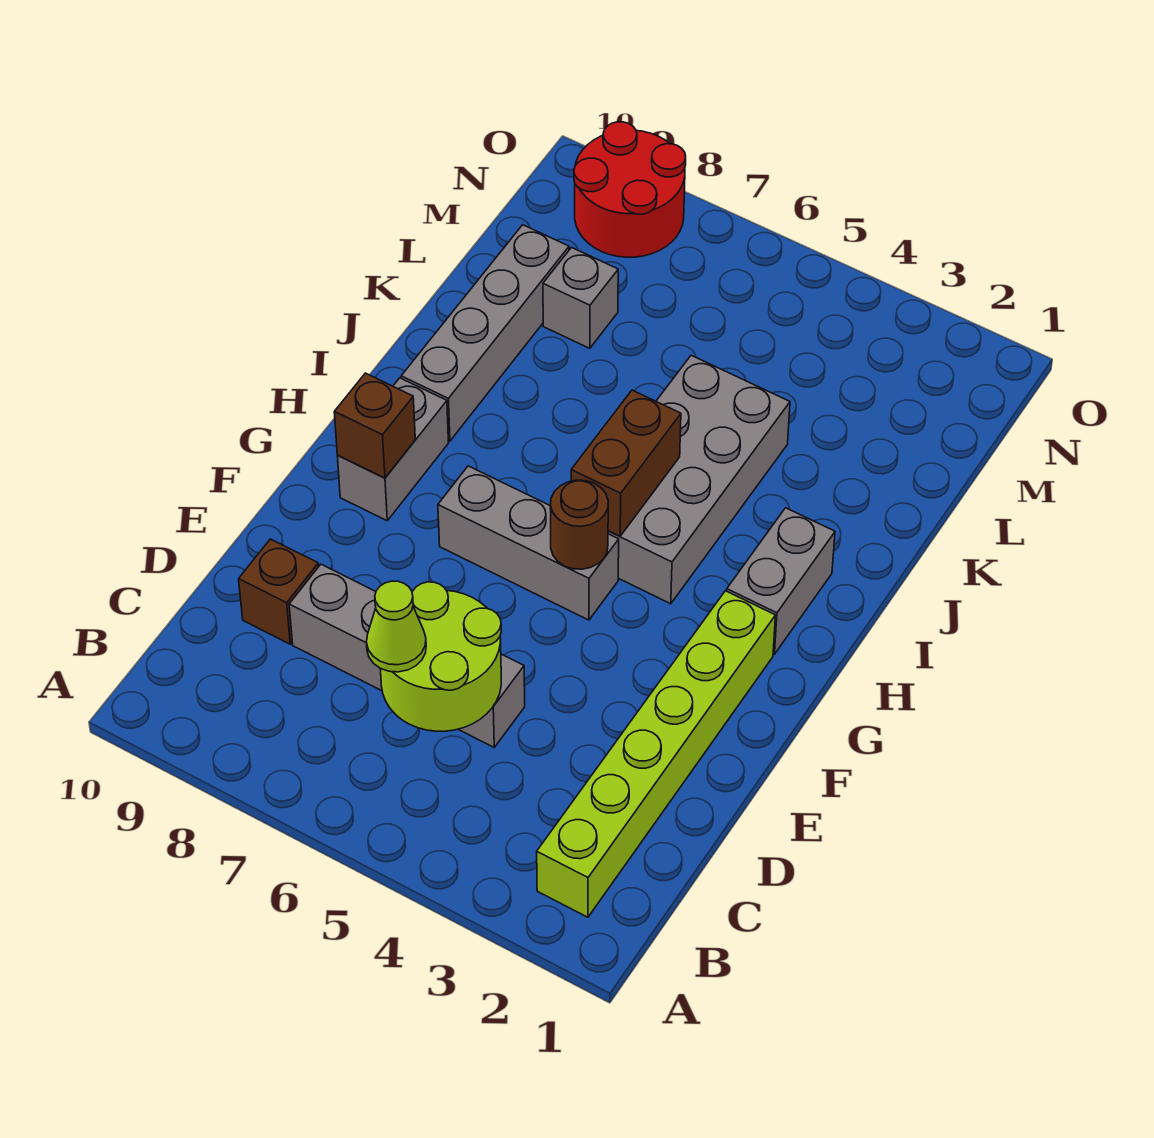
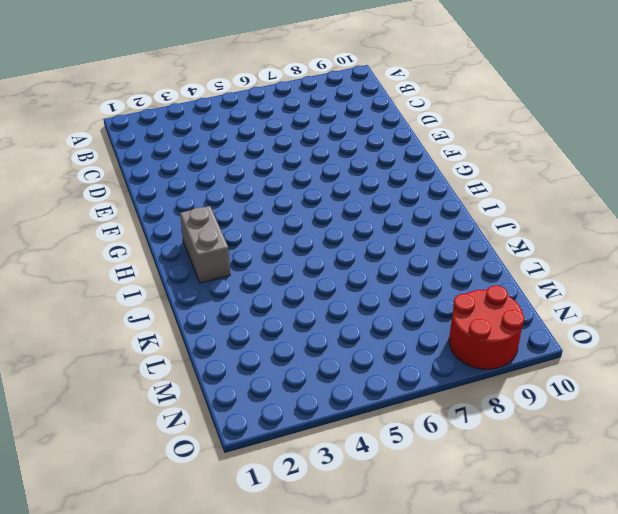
none -> lime 1x6 brick [537,591,775,917]
none -> grey 1x4 brick [289,564,525,747]
none -> brown 1x1 brick [239,539,319,644]

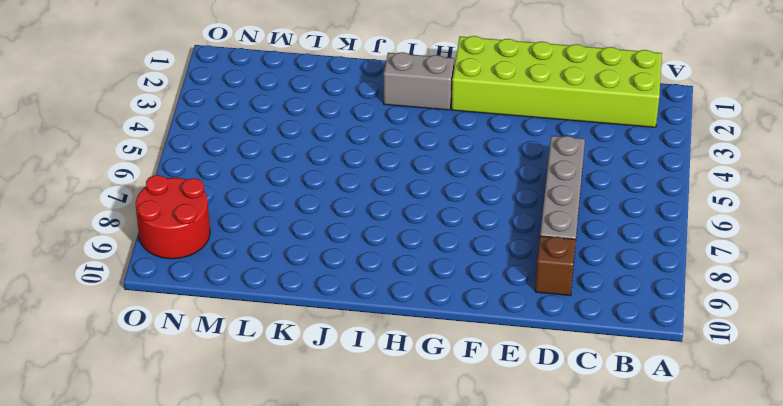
lime 2x6 brick [452,36,662,127] -> lime 1x6 brick [537,591,775,917]
none -> grey 1x3 brick [438,466,619,620]
none -> grey 1x2 brick [337,378,449,521]
none -> grey 2x4 brick [608,355,790,604]

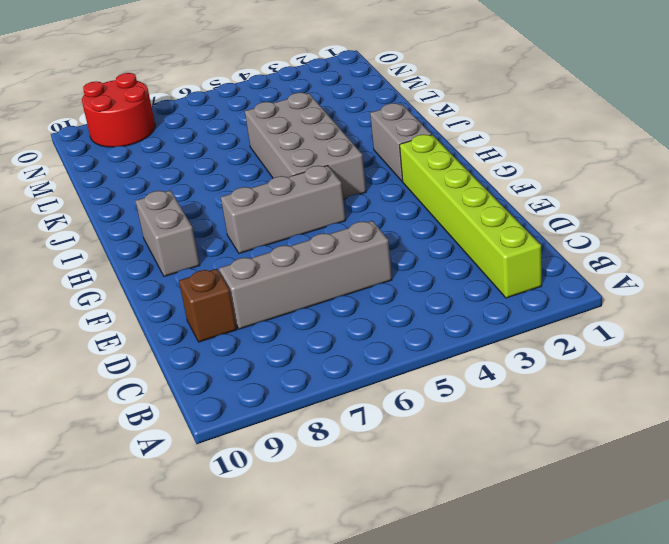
none -> grey 1x4 brick [401,225,569,441]
none -> grey 1x1 brick [543,247,618,348]
none -> lime 2x2 round brick [381,582,501,731]

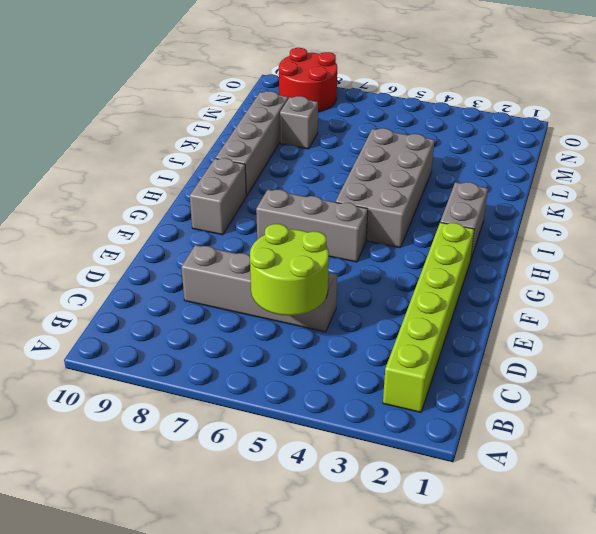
none -> brown 1x1 brick [239,539,319,644]
none -> brown 1x1 round brick [550,480,608,569]
none -> brown 1x1 brick [334,373,415,478]

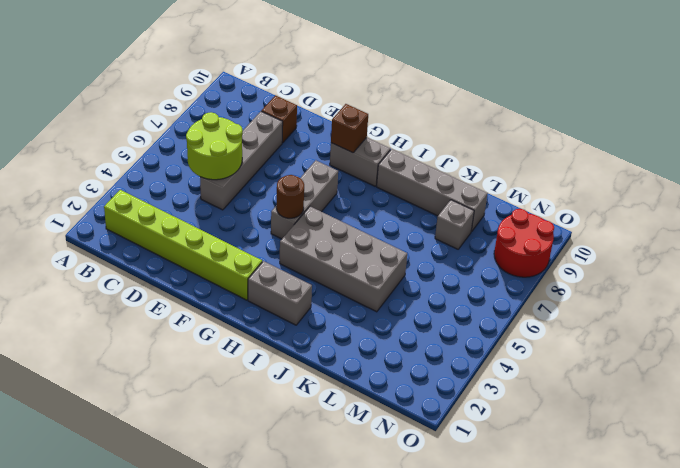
none -> brown 1x2 brick [571,390,681,536]
none -> lime 1x1 cone [366,581,426,672]

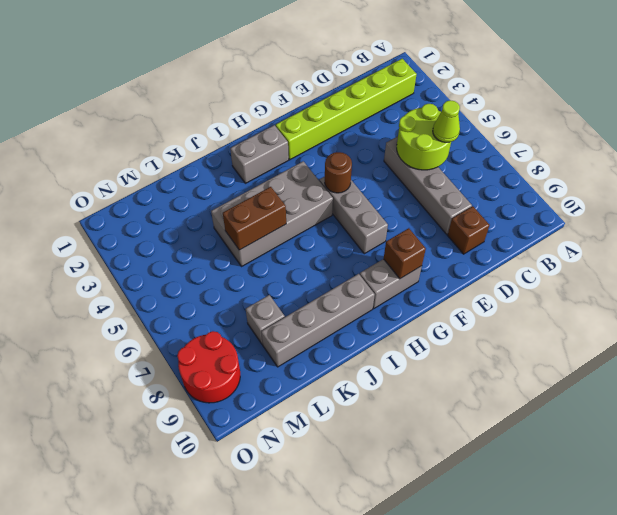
brown 1x2 brick [223,187,286,250] -> brown 1x2 brick moved to [571,390,681,536]

